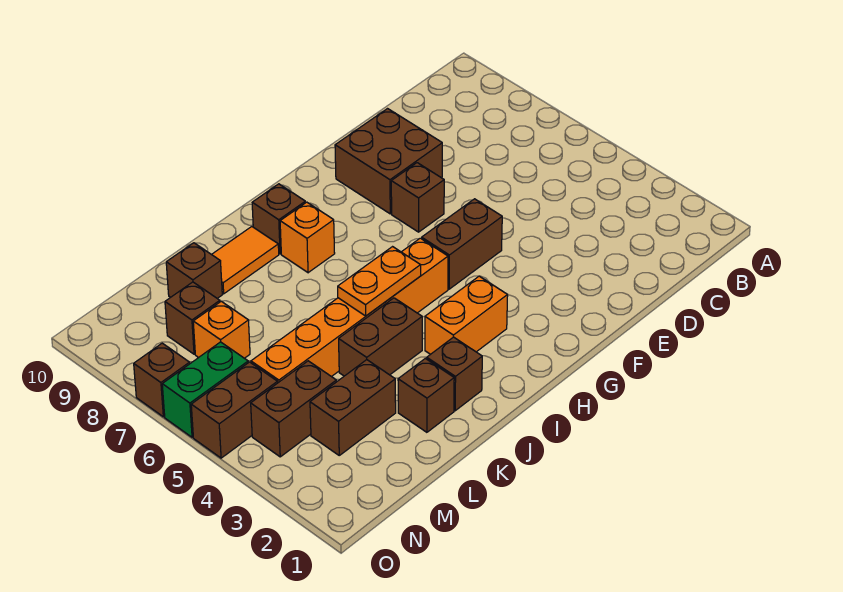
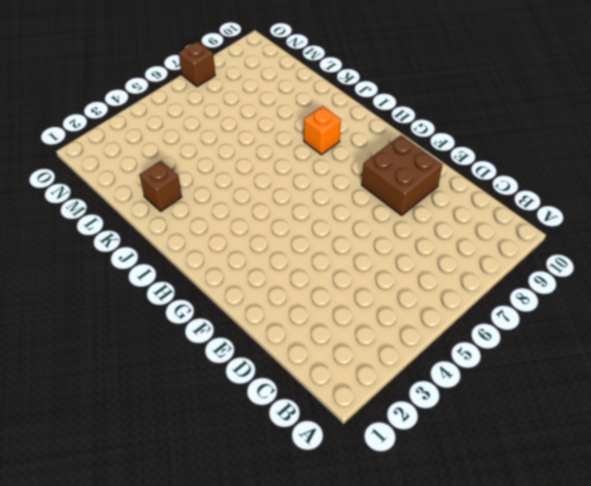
none -> brown 1x2 brick [422,199,502,289]
none -> brown 1x1 brick [391,163,444,232]
none -> orange 1x2 brick [425,276,508,354]

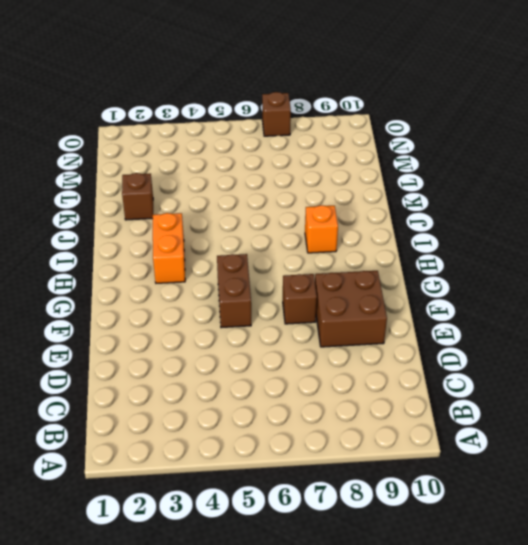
none -> orange 1x6 brick [251,238,448,383]
none -> brown 1x1 brick [252,184,305,254]
none -> brown 1x1 brick [427,337,482,411]

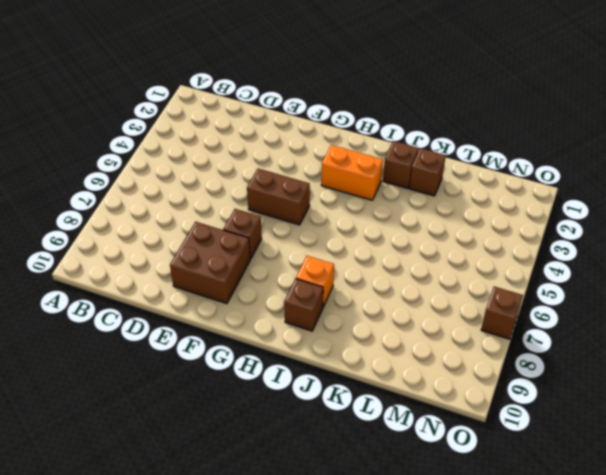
none -> orange 1x6 brick [251,238,448,383]
none -> brown 1x2 brick [339,298,422,376]
none -> orange 1x2 tile [212,227,279,294]

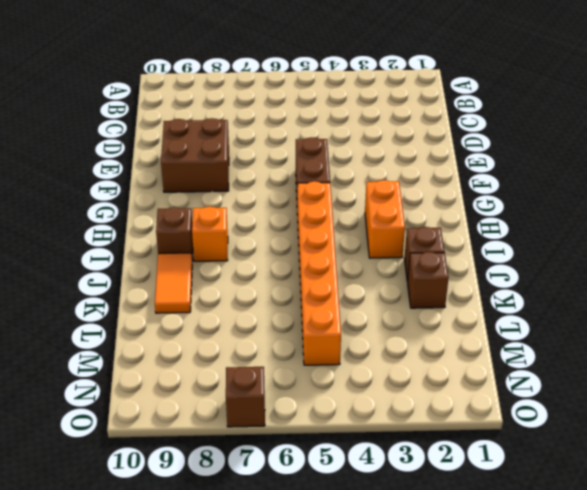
none -> brown 1x1 brick [391,163,444,232]
none -> brown 1x2 brick [339,298,422,376]
none -> brown 1x2 brick [310,360,396,455]

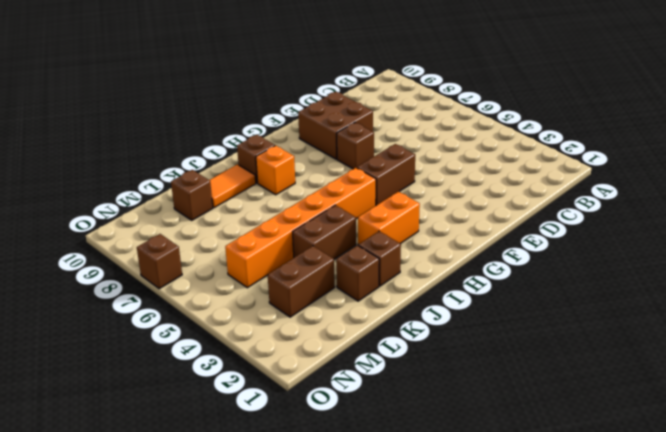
none -> brown 1x2 brick [251,361,336,457]
none -> orange 1x1 brick [193,301,250,358]
none -> brown 1x1 brick [165,282,220,354]

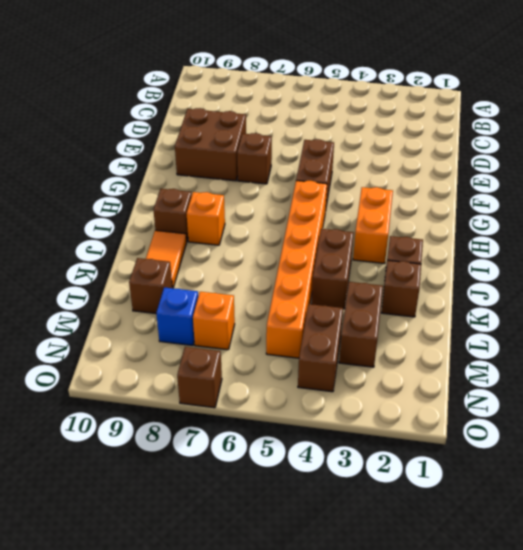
blue 1x1 brick [156,287,198,345] -> brown 1x1 brick [165,282,220,354]
none -> brown 1x2 brick [191,362,278,458]
none -> green 1x2 brick [162,342,248,437]
none -> orange 1x2 plate [338,247,421,316]

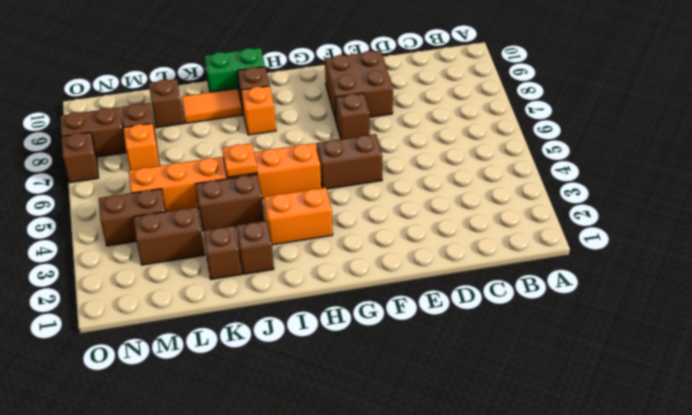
green 1x2 brick [205,48,265,96] -> green 1x2 brick moved to [162,342,248,437]
orange 1x1 plate [222,143,257,177] -> orange 1x2 plate [338,247,421,316]
brown 1x2 brick [60,107,127,157] -> brown 1x2 brick moved to [191,362,278,458]

